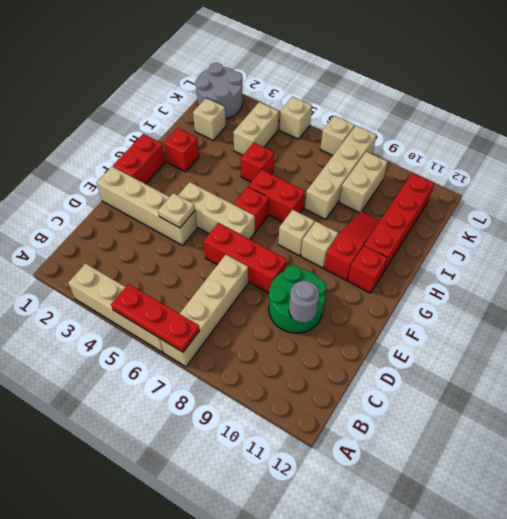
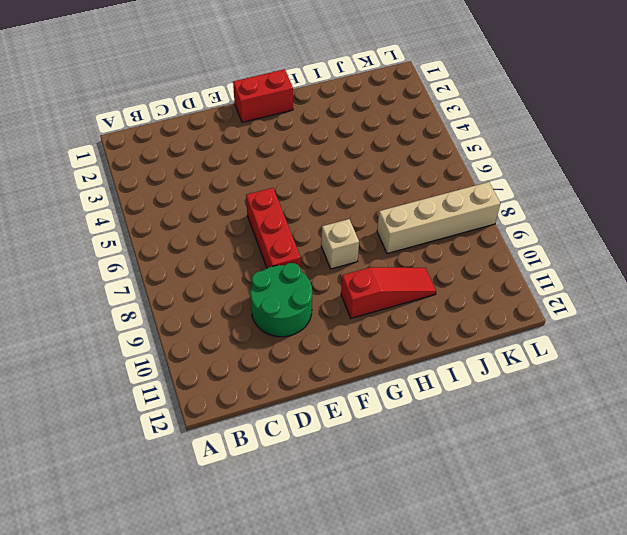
none -> tan 1x4 brick [68,263,163,352]
none -> tan 1x4 brick [160,255,248,367]
none -> tan 1x4 brick [97,167,197,246]

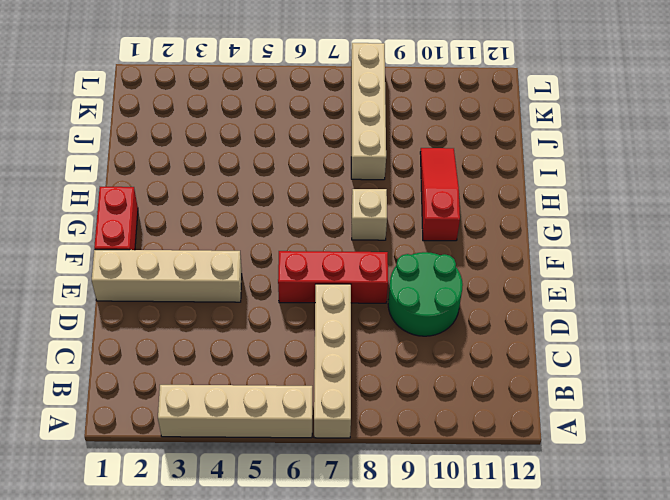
none -> tan 1x3 brick [178,182,255,239]
none -> red 1x1 brick [234,187,269,232]
none -> tan 1x1 brick [301,221,338,268]

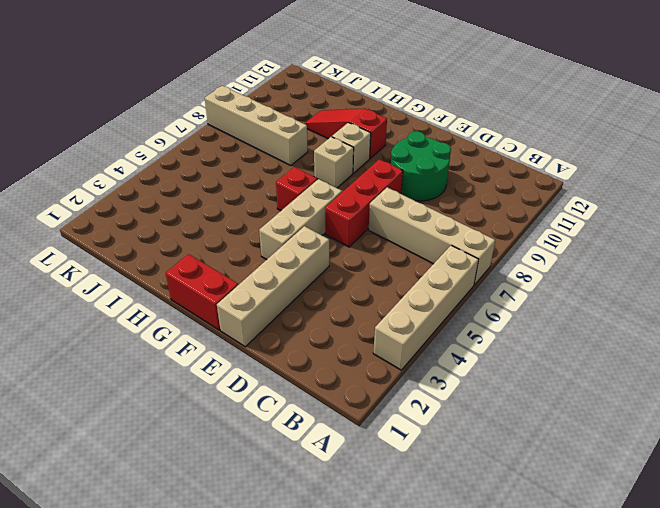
none -> red 1x1 brick [348,246,387,293]
none -> red 1x1 brick [164,128,199,172]
none -> red 1x2 brick [248,170,305,222]

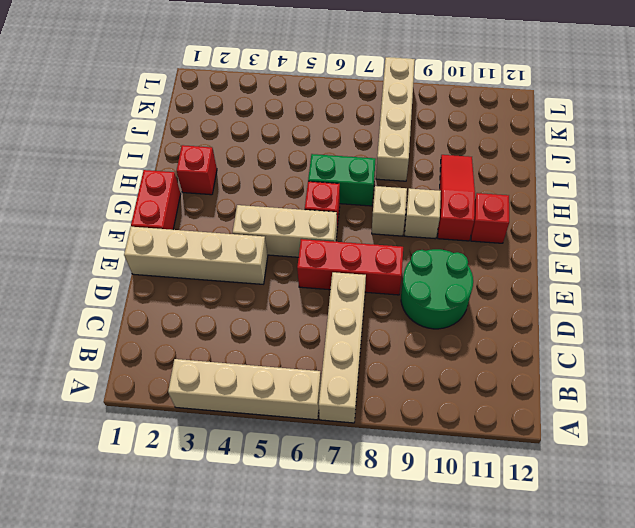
green 1x2 brick [308,154,375,206] -> red 1x2 brick [248,170,305,222]
none -> red 1x4 brick [364,173,434,272]
none -> red 1x1 brick [241,143,274,182]
none -> tan 1x1 brick [193,98,226,140]

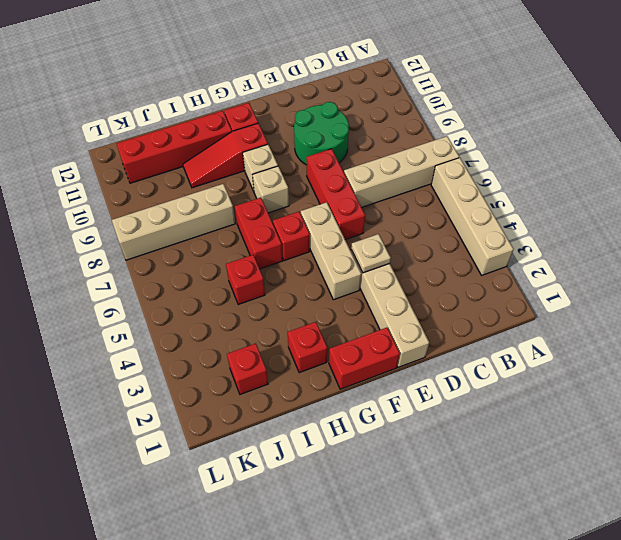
red 1x1 brick [227,343,268,394] -> tan 1x1 brick [193,98,226,140]
none -> tan 1x2 brick [233,102,279,155]
none -> tan 1x2 brick [339,152,388,213]
none -> grey 2x2 round brick [195,63,243,119]

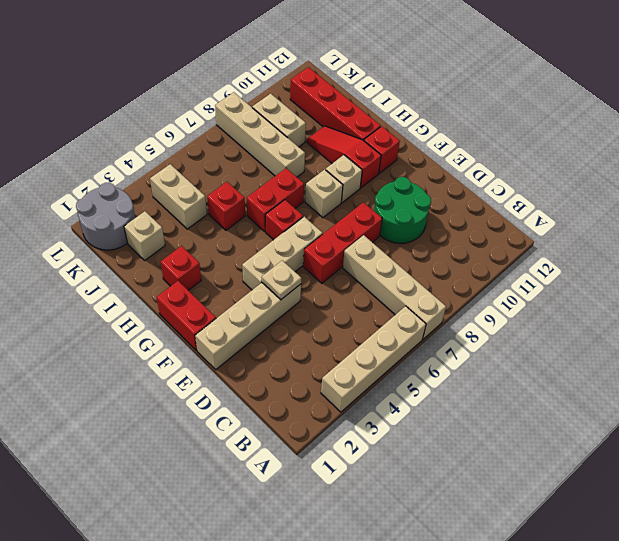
none -> tan 1x1 brick [280,97,312,139]
none -> tan 1x1 brick [320,116,355,155]
none -> red 1x3 plate [111,284,200,352]

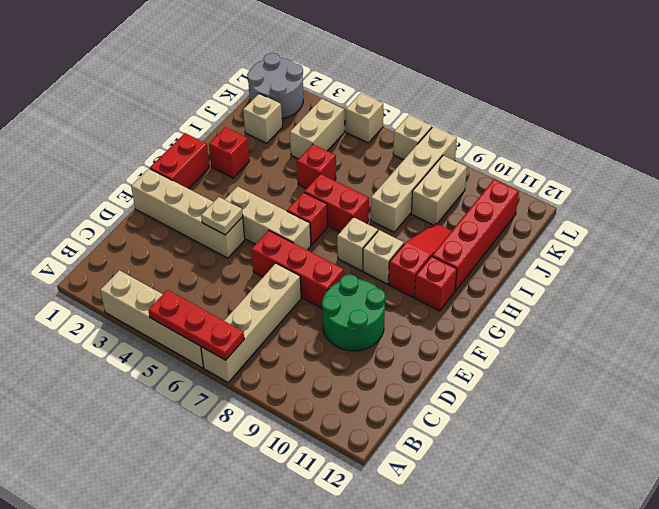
none -> grey 1x1 round brick [289,281,319,323]

